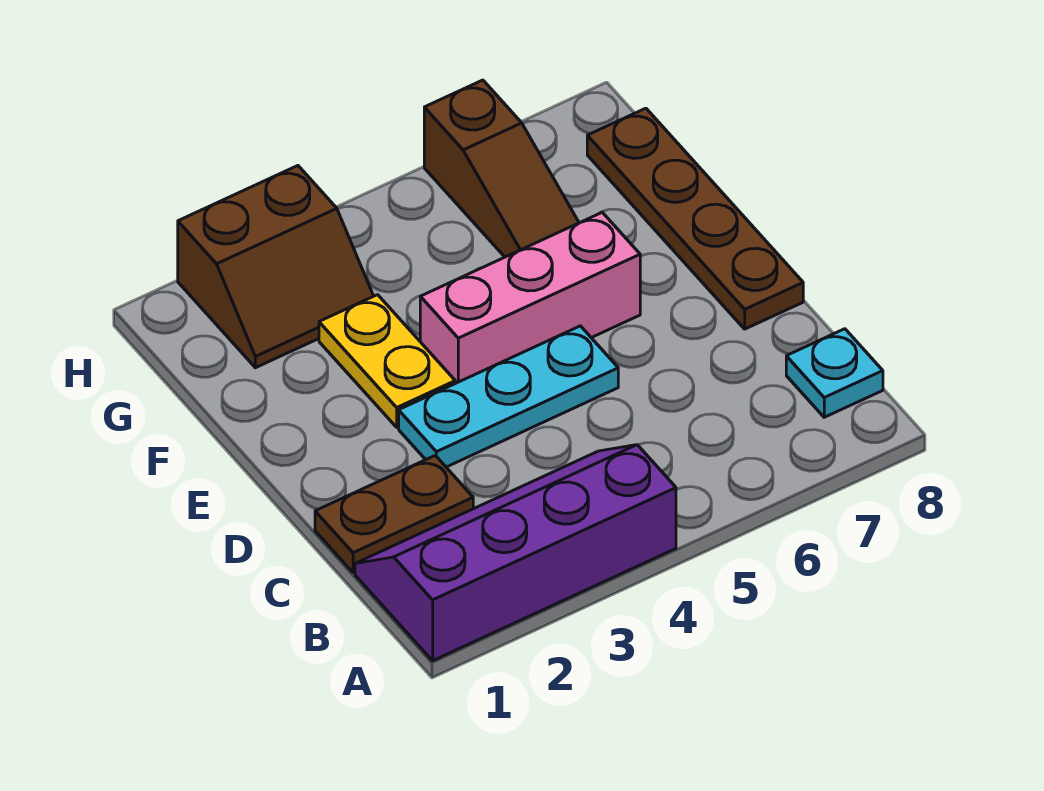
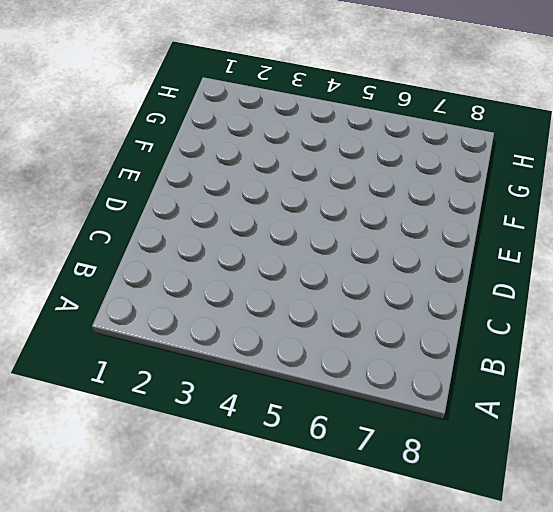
none -> purple 2x4 slope [355,445,676,661]
none -> cyan 1x1 plate [786,329,883,417]

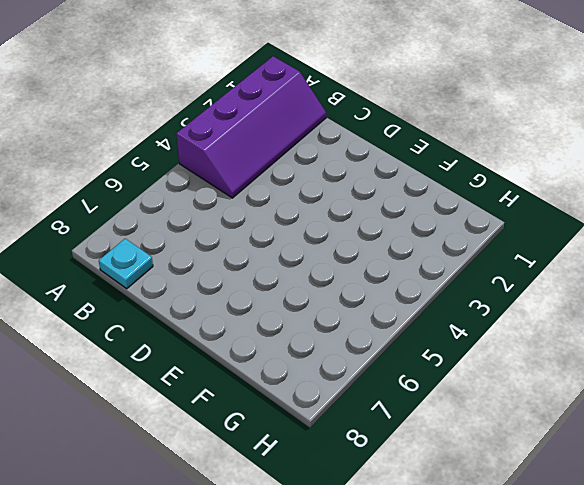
none -> brown 1x2 plate [315,455,473,572]
none -> cyan 1x3 plate [399,326,618,467]

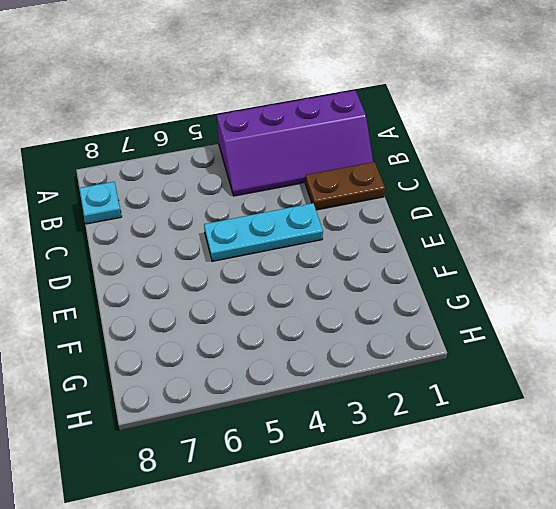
none -> brown 1x4 plate [587,108,803,329]
none -> yellow 1x2 plate [319,295,455,427]

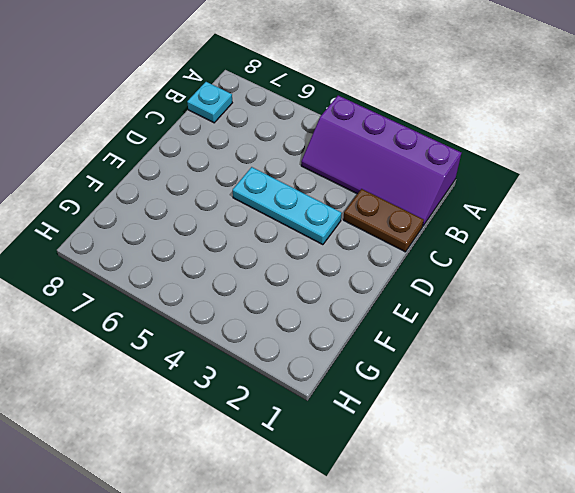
none -> brown 1x4 plate [587,108,803,329]
none -> yellow 1x2 plate [319,295,455,427]

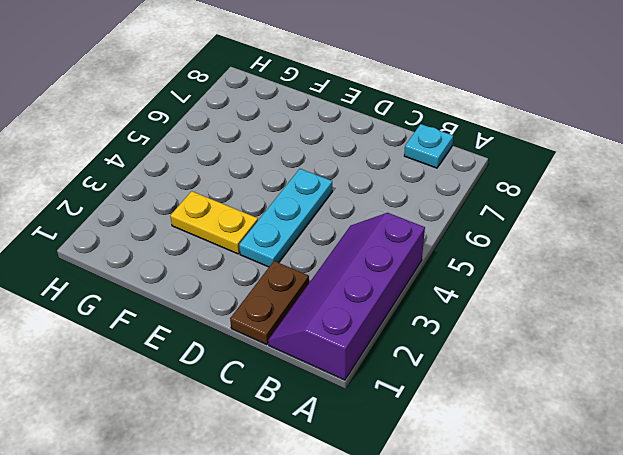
none -> brown 1x4 plate [587,108,803,329]
none -> pink 1x3 brick [420,212,640,383]

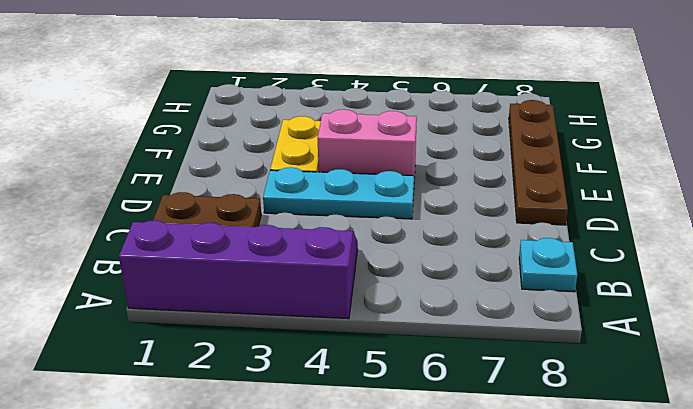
pink 1x2 brick [317,109,417,178] -> pink 1x3 brick [420,212,640,383]
none -> brown 1x3 slope [424,80,579,257]
none -> brown 2x2 slope [178,166,373,368]

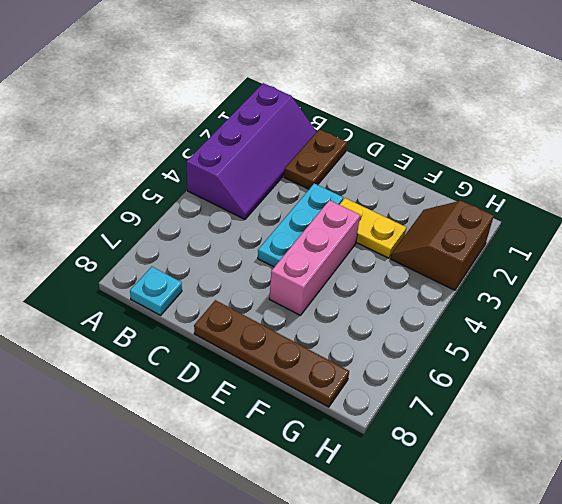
none -> brown 1x3 slope [424,80,579,257]

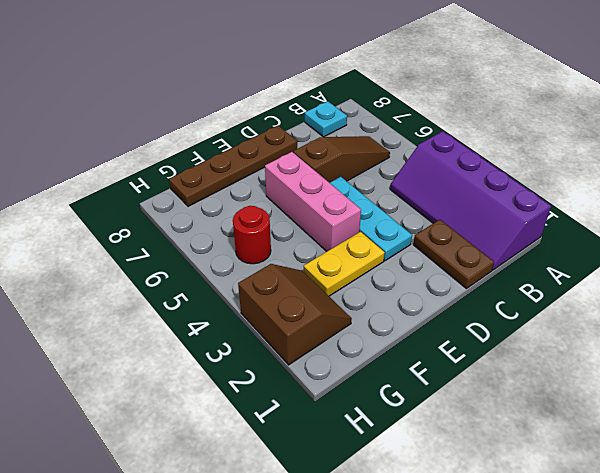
brown 1x3 slope [293,136,390,183] -> brown 1x3 slope moved to [424,80,579,257]
red 1x1 round brick [233,206,271,264] -> none

